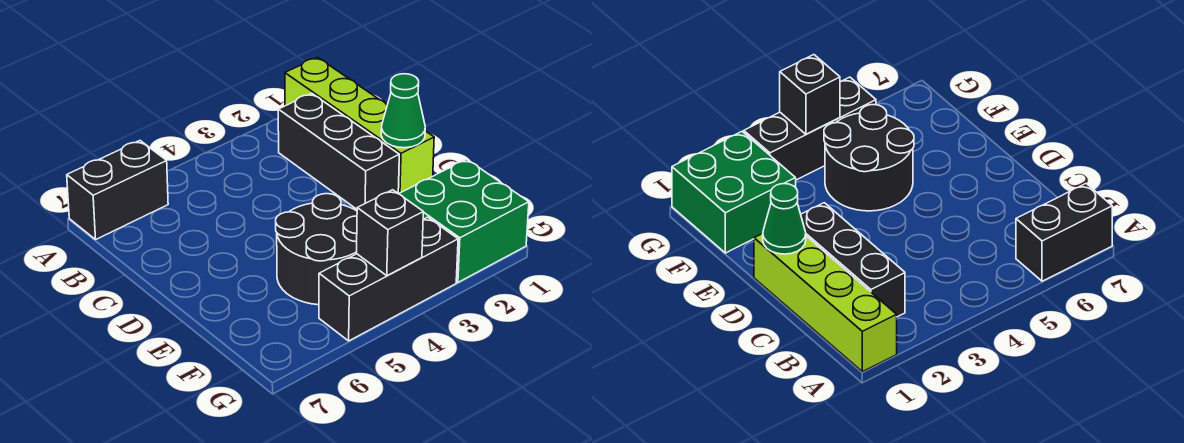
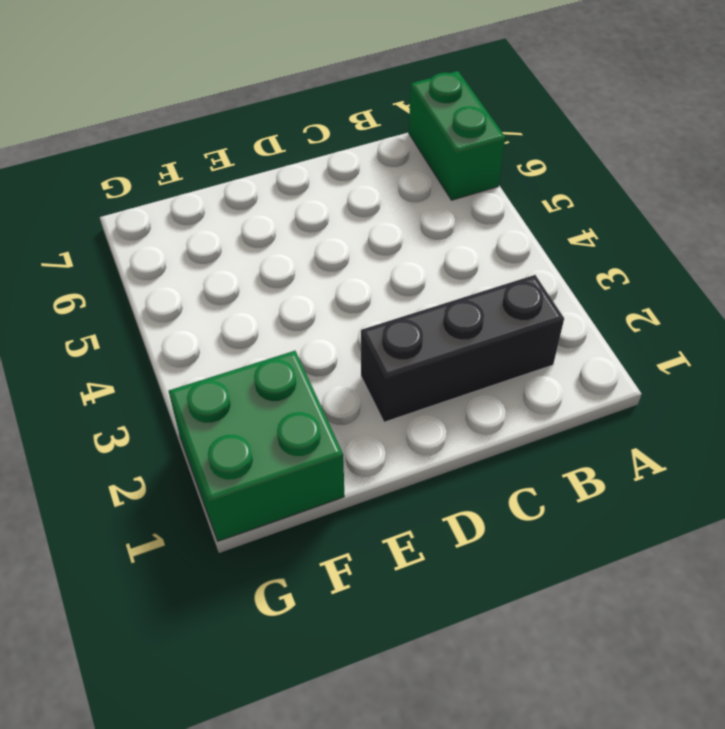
green 1x2 brick [409,71,505,200] -> black 1x2 brick [67,141,168,239]
none -> lime 1x4 brick [285,57,434,194]
none -> black 2x2 round brick [276,194,357,305]

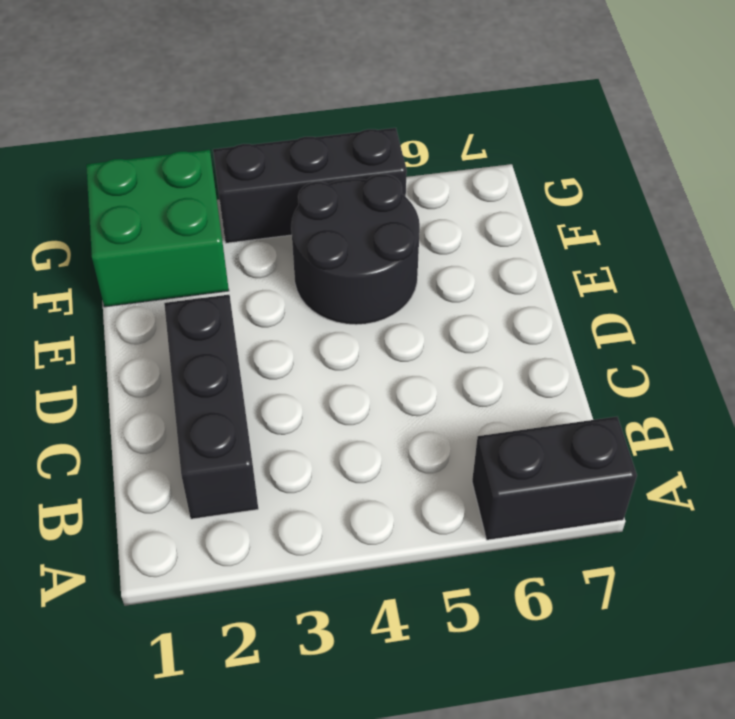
none -> lime 1x4 brick [285,57,434,194]
none -> green 1x1 cone [381,74,425,148]

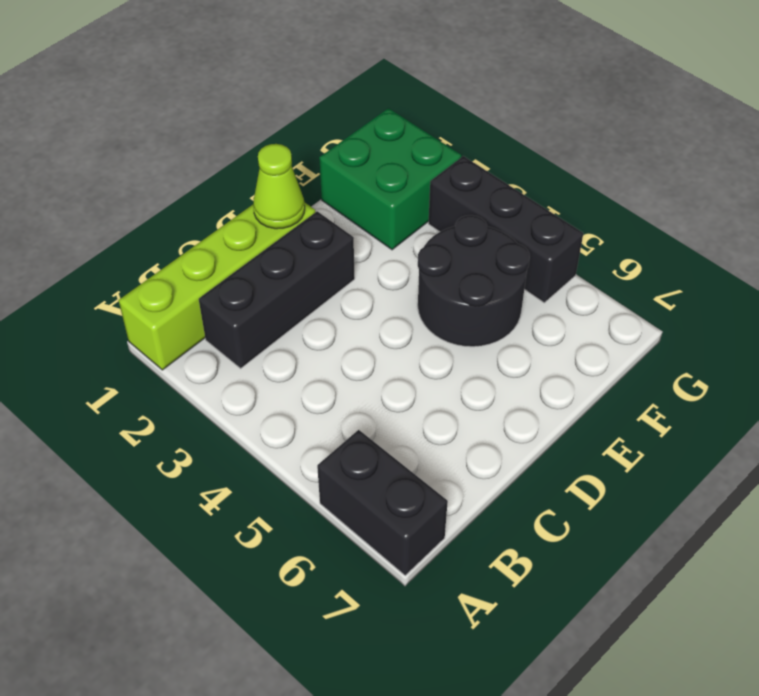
lime 1x1 cone [253,144,305,229] -> green 1x1 cone [381,74,425,148]
none -> black 1x1 brick [357,190,423,276]

